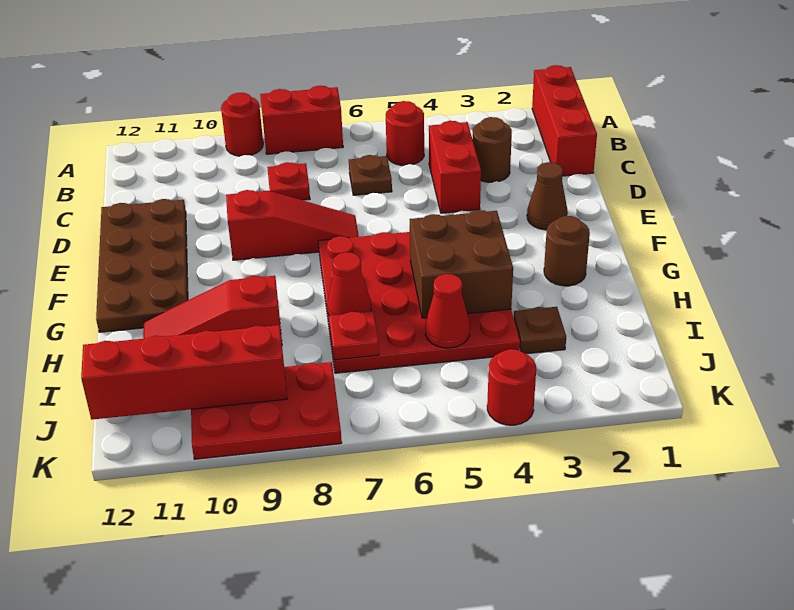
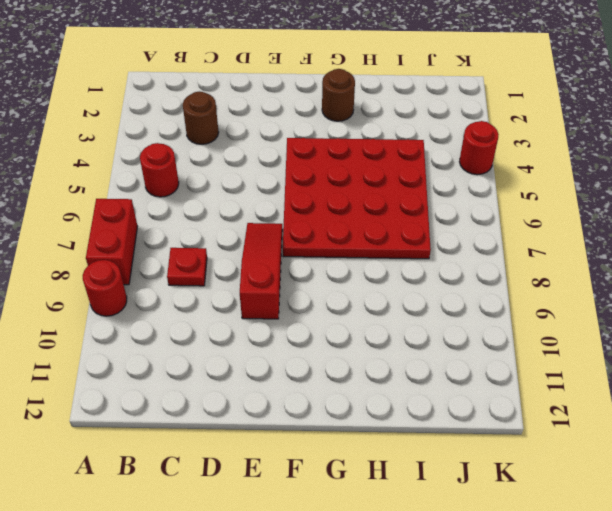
none -> red 1x3 brick [532,65,597,176]
none -> red 1x2 brick [429,121,481,213]
none -> brown 1x1 plate [349,155,392,195]

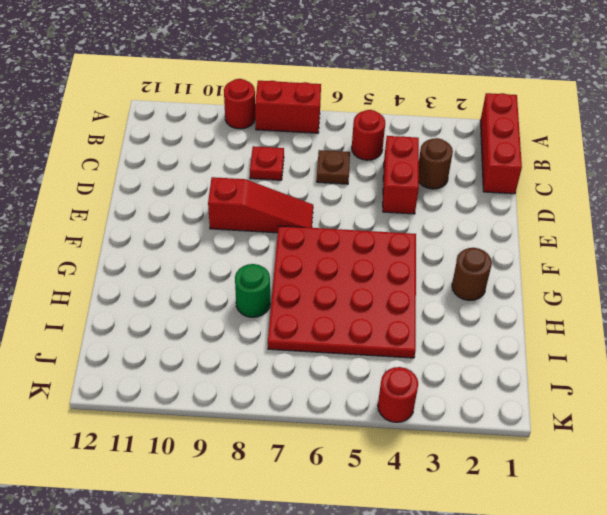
green 1x1 round brick [235,264,270,317] -> none
none -> brown 2x4 plate [96,199,188,332]
none -> brown 1x1 cone [527,162,568,230]
none -> red 1x3 slope [143,276,282,341]

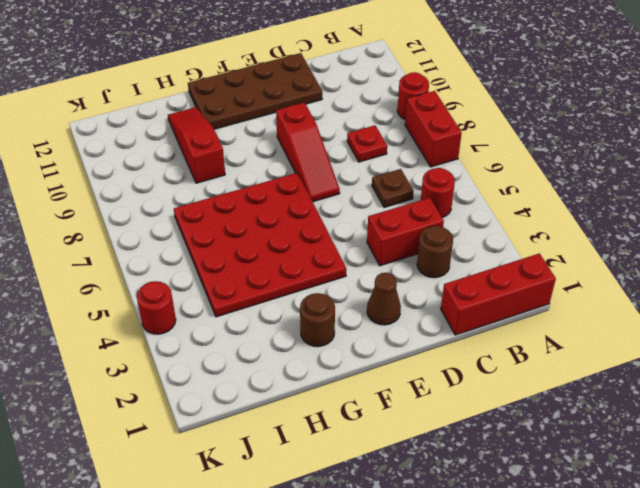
none -> brown 1x1 plate [514,307,566,354]
none -> red 2x3 plate [191,362,342,459]
none -> brown 2x2 brick [409,210,513,318]

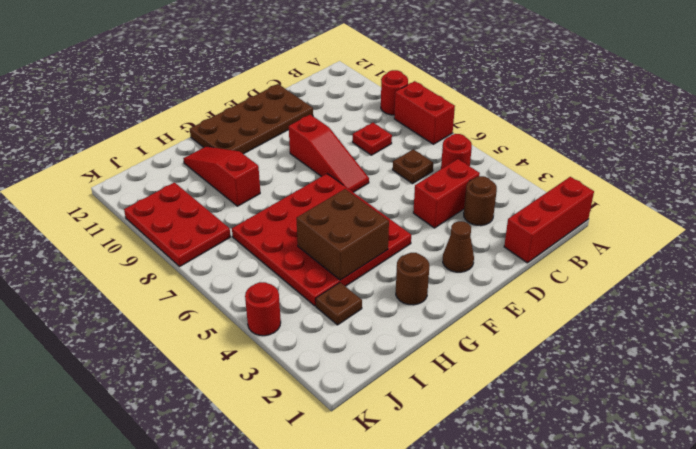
none -> red 1x1 cone [327,252,371,316]
none -> red 1x1 cone [425,274,470,348]
none -> red 1x1 plate [329,311,379,360]

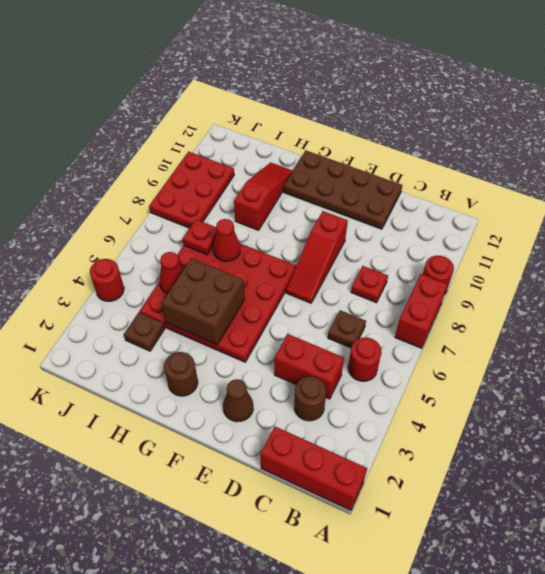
none -> red 1x4 brick [81,325,287,420]

